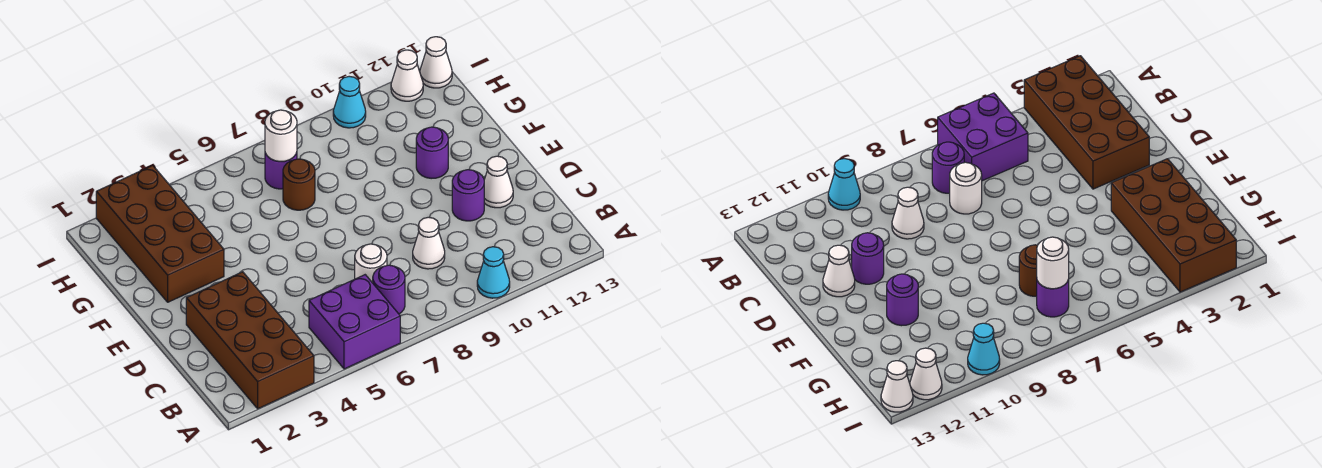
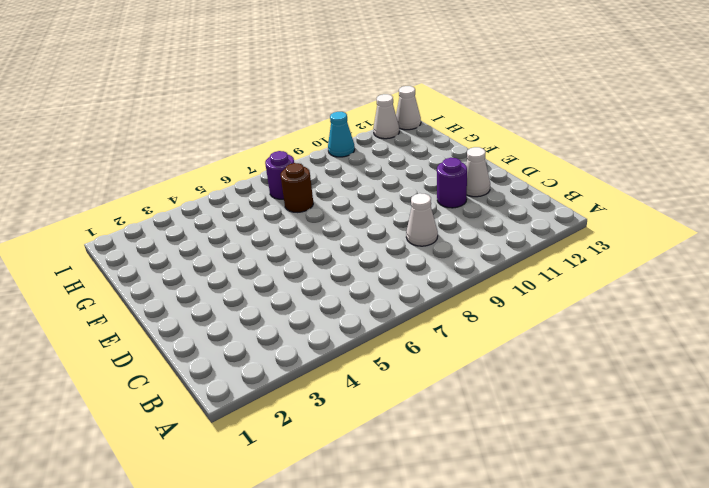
none -> brown 2x4 brick [186,272,314,409]
none -> purple 2x2 brick [309,275,400,369]
none -> cyan 1x1 cone [477,247,510,298]

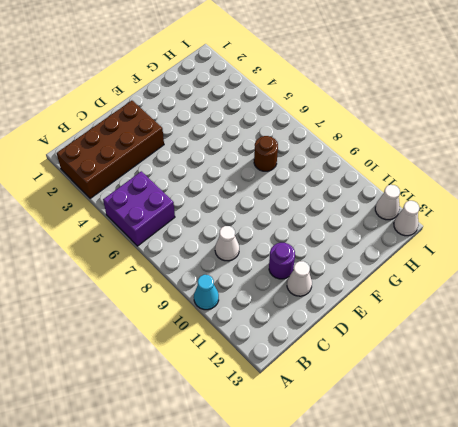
none -> purple 1x1 round brick [373,265,405,314]
none -> white 1x1 round brick [355,244,387,283]
none -> brown 2x4 brick [96,165,224,302]

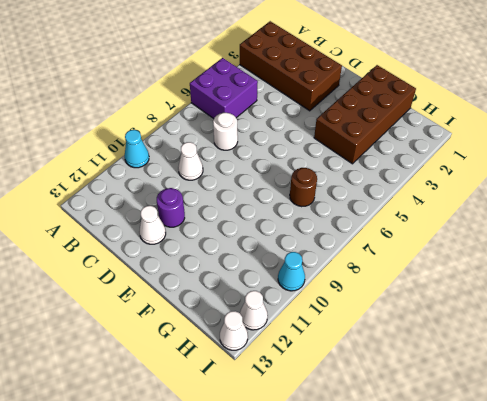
brown 2x4 brick [314,65,416,164] -> brown 2x4 brick turned to [96,165,224,302]
none -> purple 1x1 round brick [373,265,405,314]
none -> purple 1x1 round brick [416,127,448,179]
none -> purple 1x1 round brick [265,152,297,189]

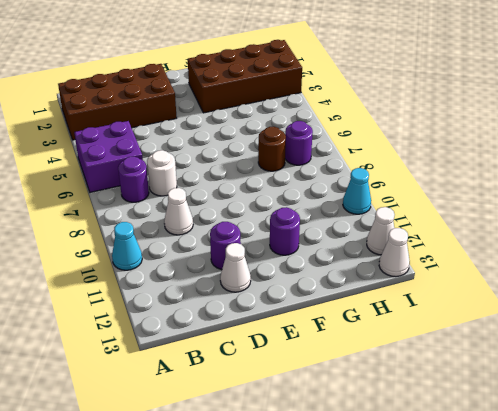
none -> white 1x1 round brick [265,110,297,162]

